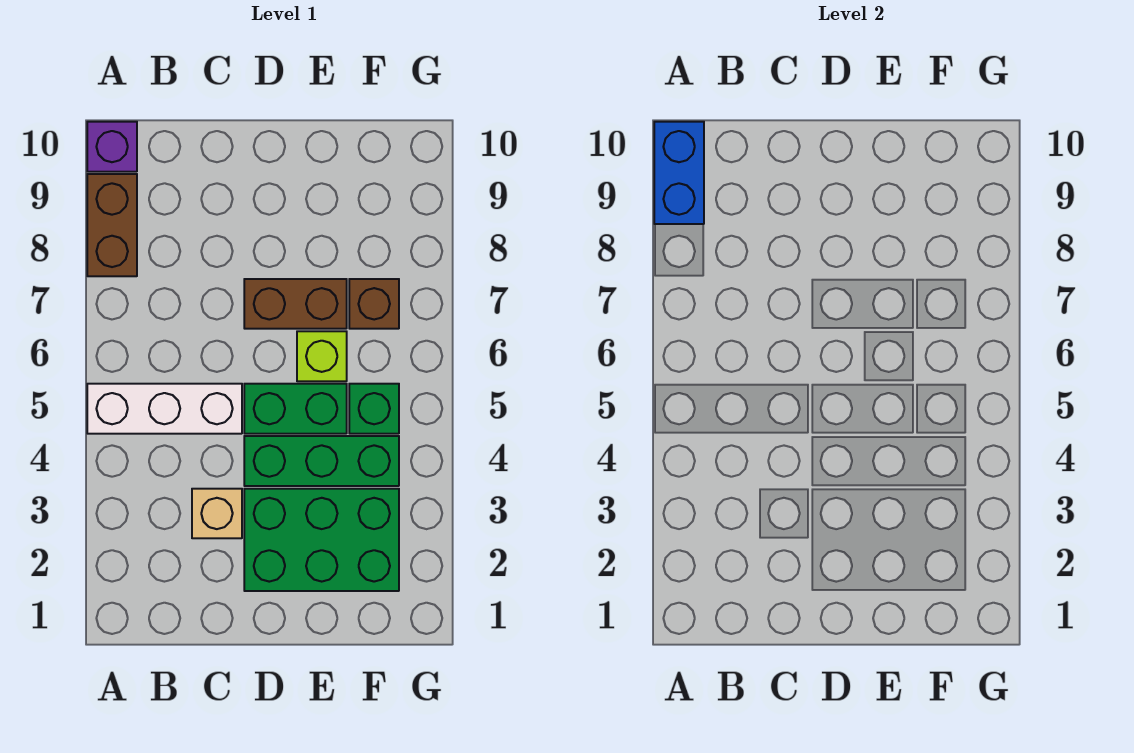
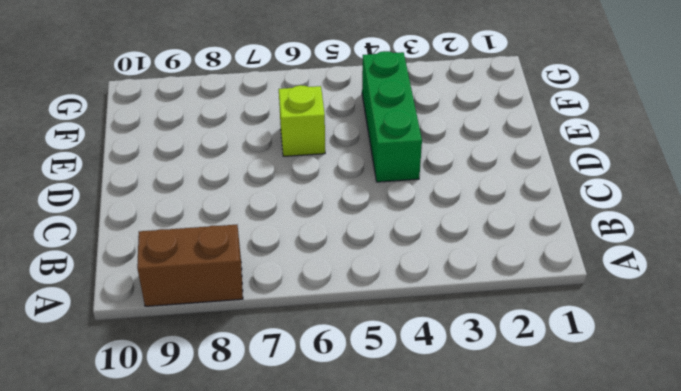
none -> white 1x3 brick [87,384,242,434]
none -> purple 1x1 brick [87,122,137,172]
none -> tan 1x1 brick [192,489,242,538]

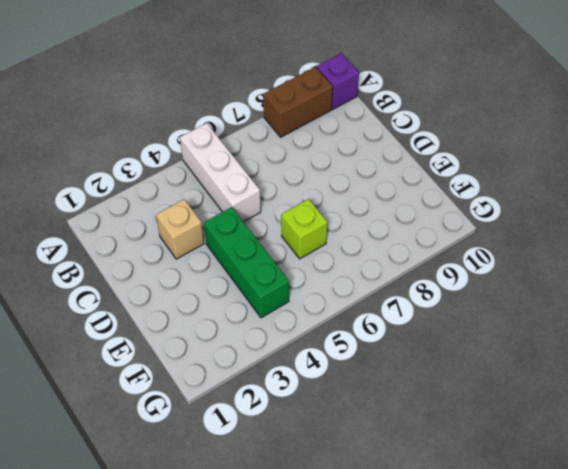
none -> green 2x3 brick [244,489,399,591]
none -> green 1x2 brick [244,384,347,434]
none -> brown 1x2 brick [244,279,347,329]

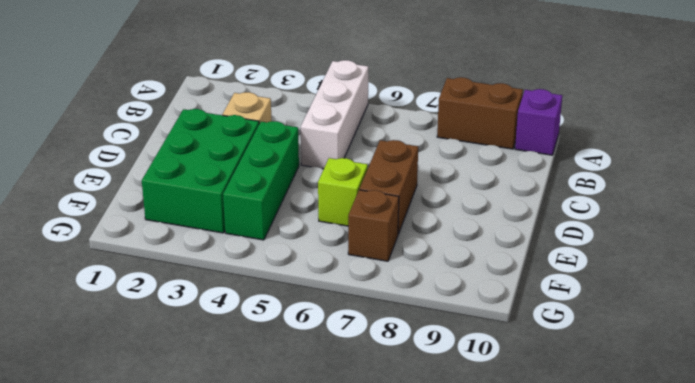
none -> green 1x2 brick [244,384,347,434]
none -> green 1x1 brick [349,384,399,434]
none -> blue 1x2 brick [654,122,704,224]

